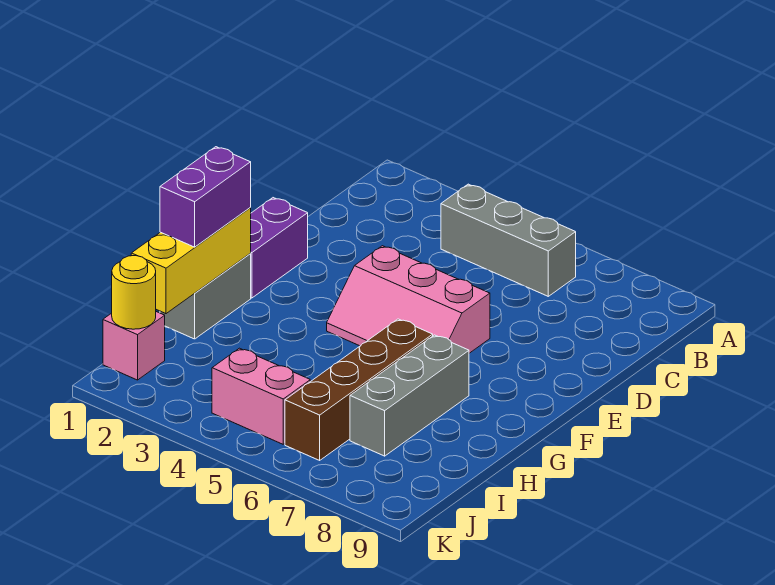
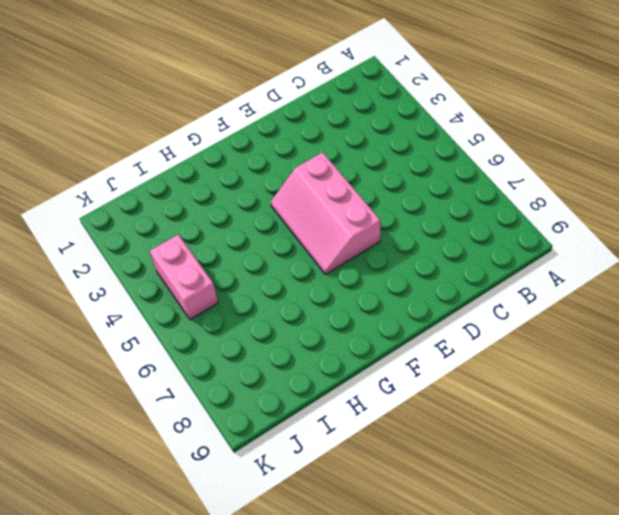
none -> grey 1x3 brick [441,184,576,296]
none -> purple 1x2 brick [250,198,308,298]

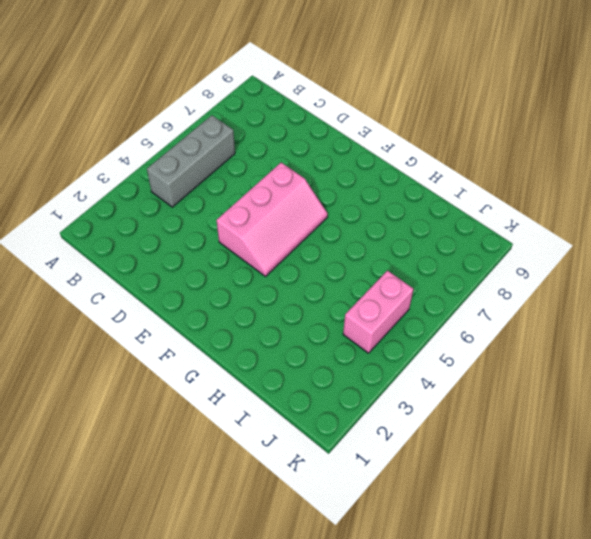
none -> purple 1x2 brick [250,198,308,298]
none -> grey 1x2 brick [160,254,251,339]

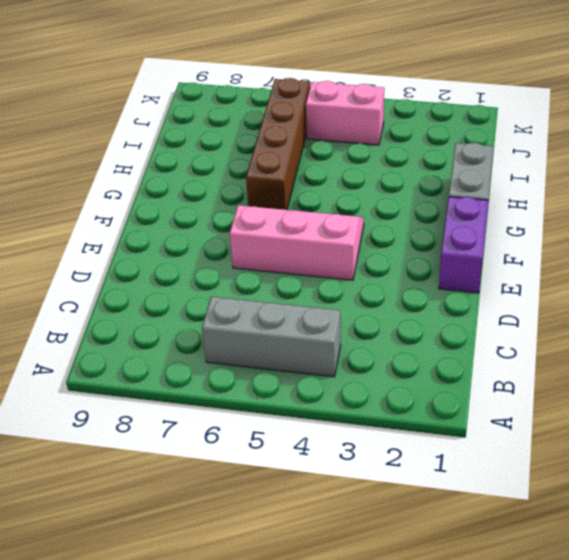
none -> grey 1x3 brick [350,335,469,456]
none -> pink 1x1 brick [103,312,165,380]

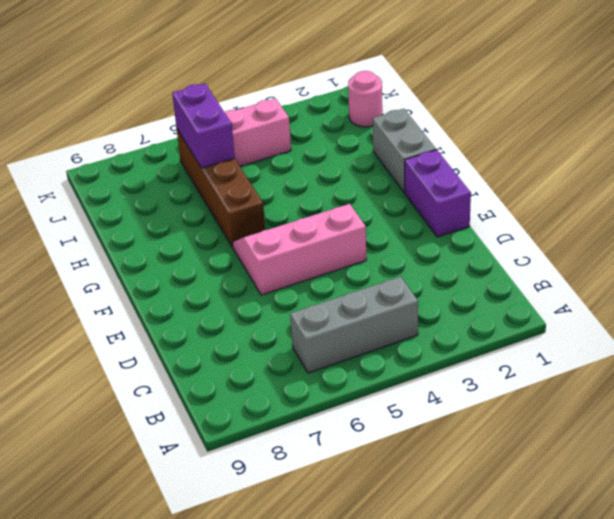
purple 1x2 brick [172,83,235,168] -> purple 1x2 brick moved to [160,147,251,247]
pink 1x1 round brick [348,71,382,127] -> pink 1x1 brick [103,312,165,380]
none -> grey 1x3 brick [350,335,469,456]
none -> yellow 1x3 brick [131,208,251,314]

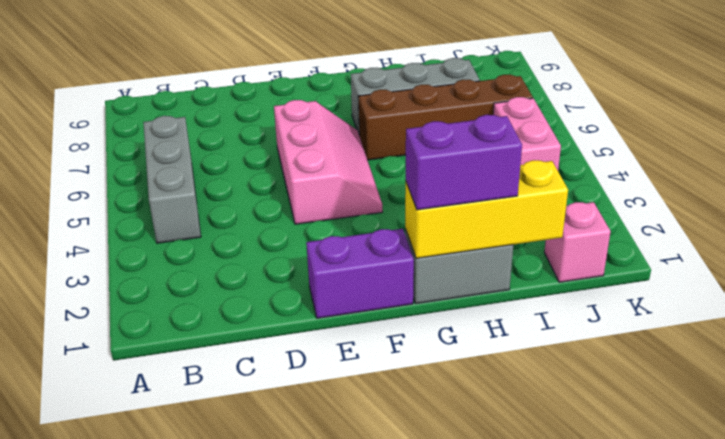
none -> yellow 1x1 round brick [112,256,156,329]

